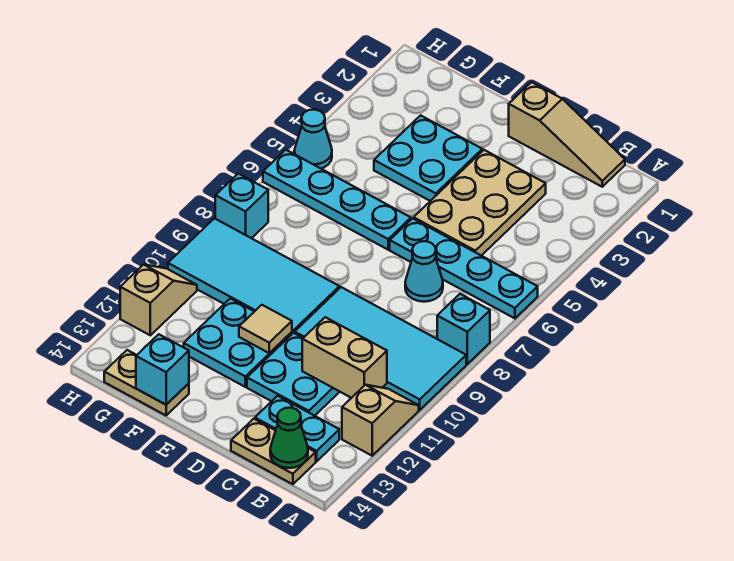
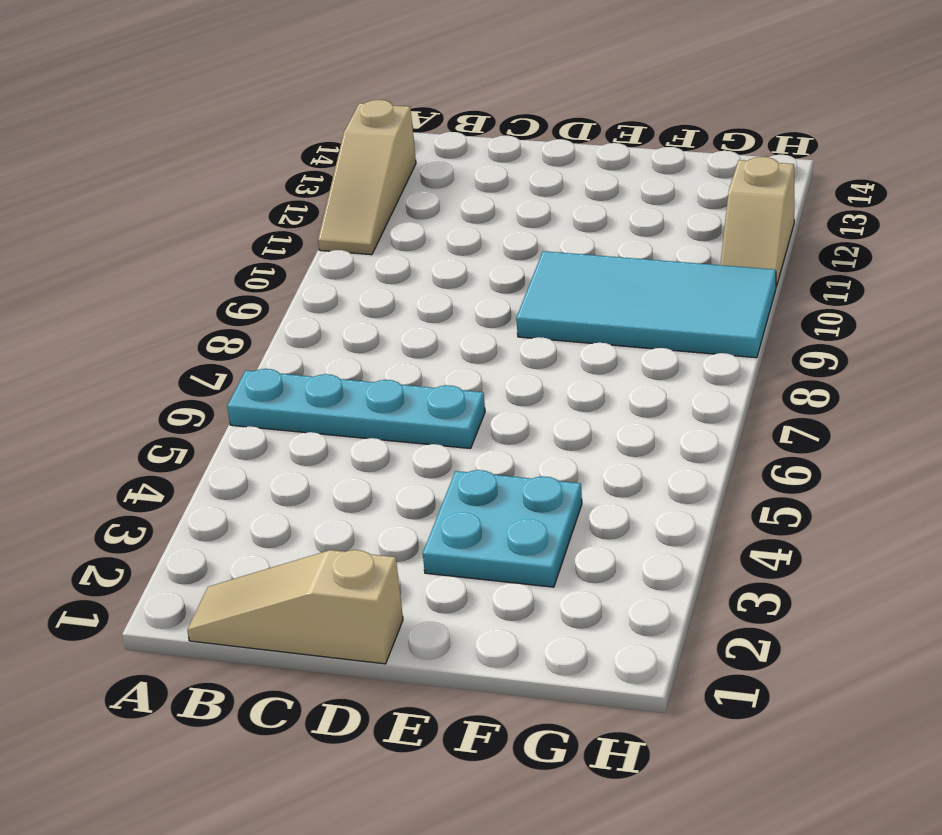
tan 1x3 slope [318,100,416,255] -> tan 1x2 slope [342,385,419,456]
none -> cyan 1x1 brick [437,294,490,364]
none -> cyan 2x4 tile [295,287,466,410]
none -> cyan 1x2 plate [255,396,339,461]

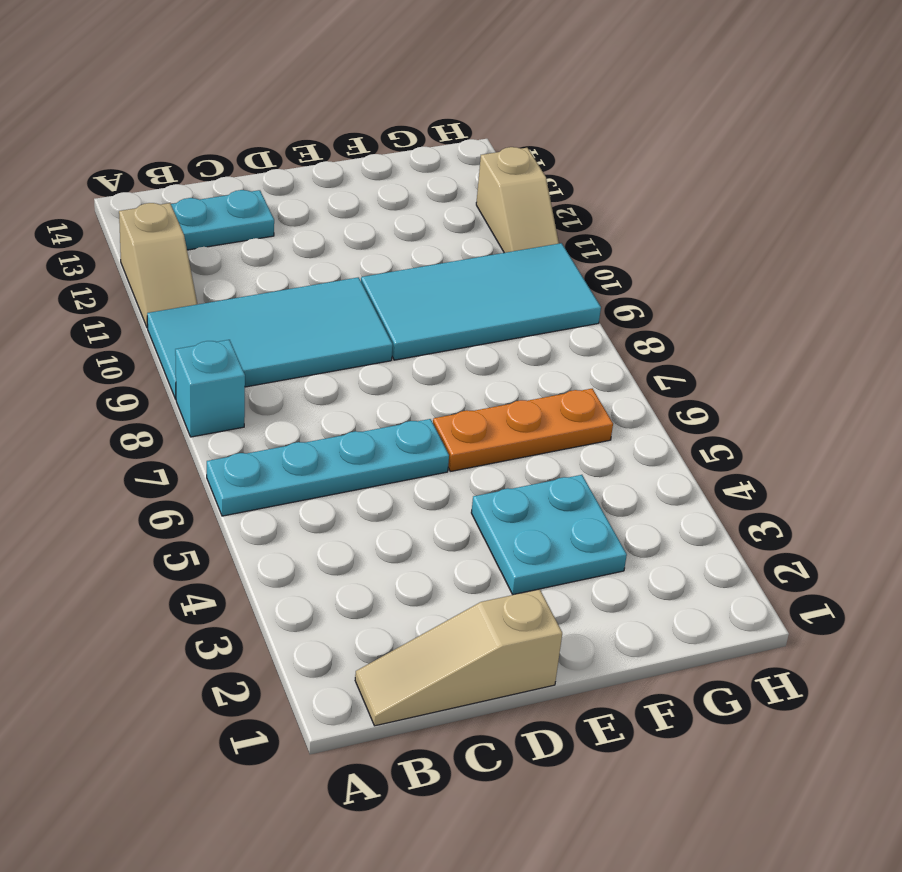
orange 1x3 plate [433,389,613,471] -> cyan 1x4 plate [263,150,411,250]
none -> tan 1x2 plate [231,419,316,484]
none -> tan 2x3 plate [414,150,546,256]
none -> cyan 1x1 cone [405,241,443,302]

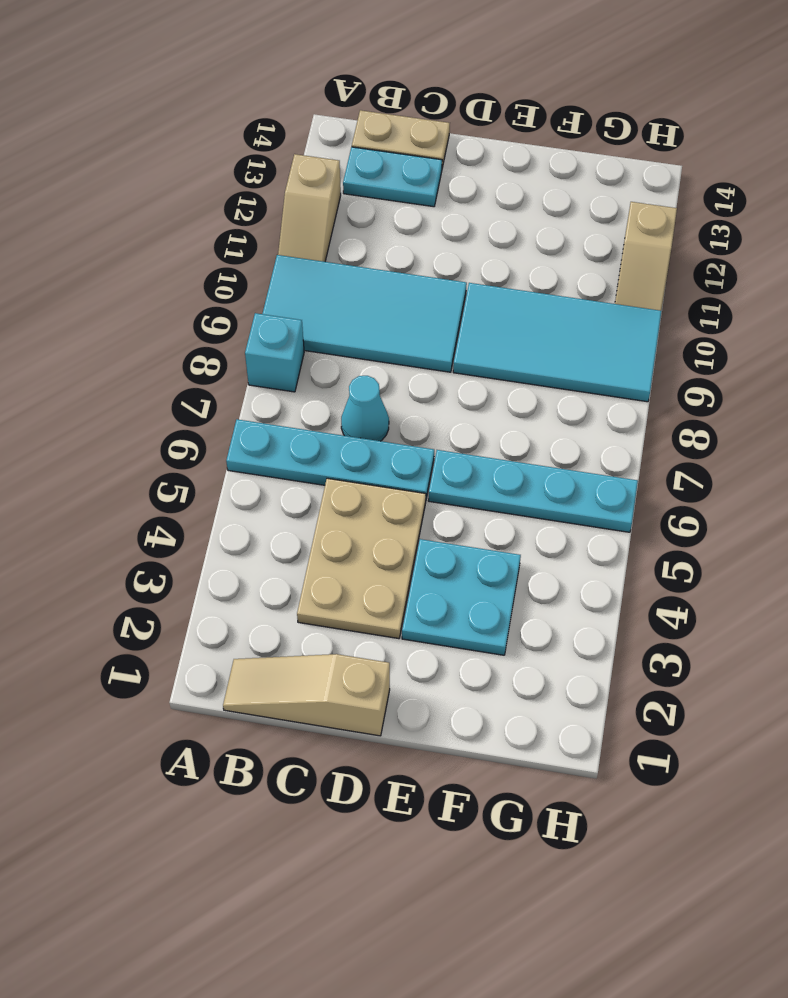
none -> cyan 2x2 plate [247,333,340,416]
none -> cyan 2x2 plate [184,299,292,387]
none -> tan 1x2 plate [104,350,189,415]

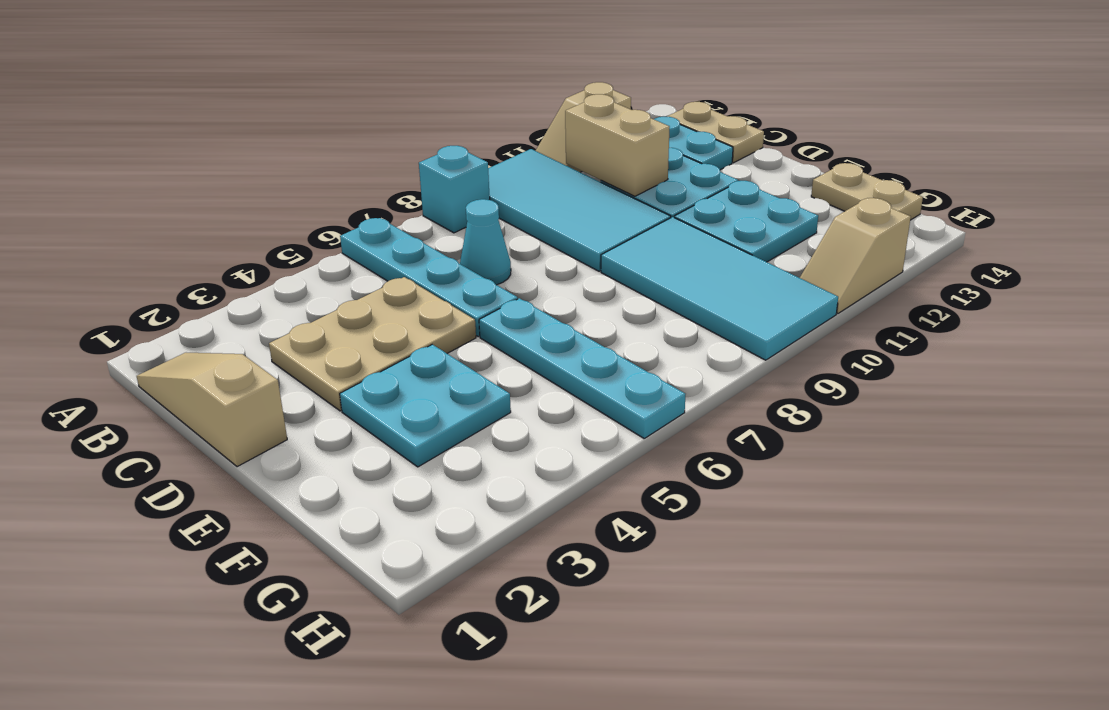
none -> cyan 1x1 cone [294,110,332,168]
none -> cyan 1x1 brick [215,174,268,238]
none -> green 1x1 cone [270,408,308,468]

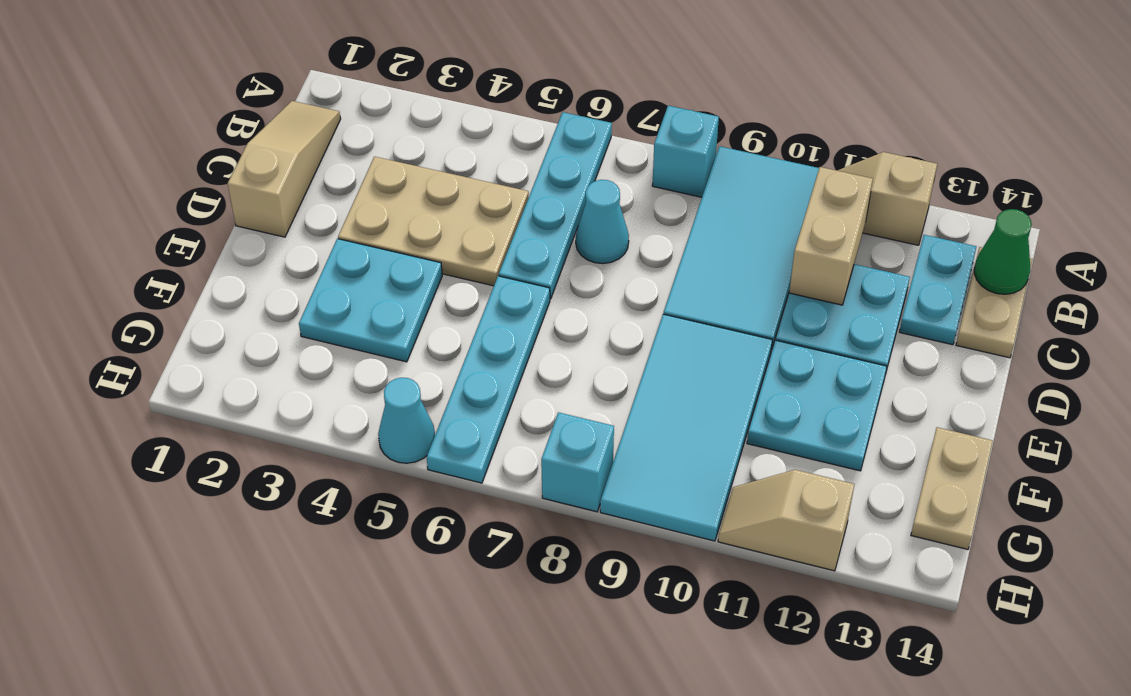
none -> tan 1x1 tile [239,305,292,353]
none -> cyan 1x1 brick [136,334,189,405]

